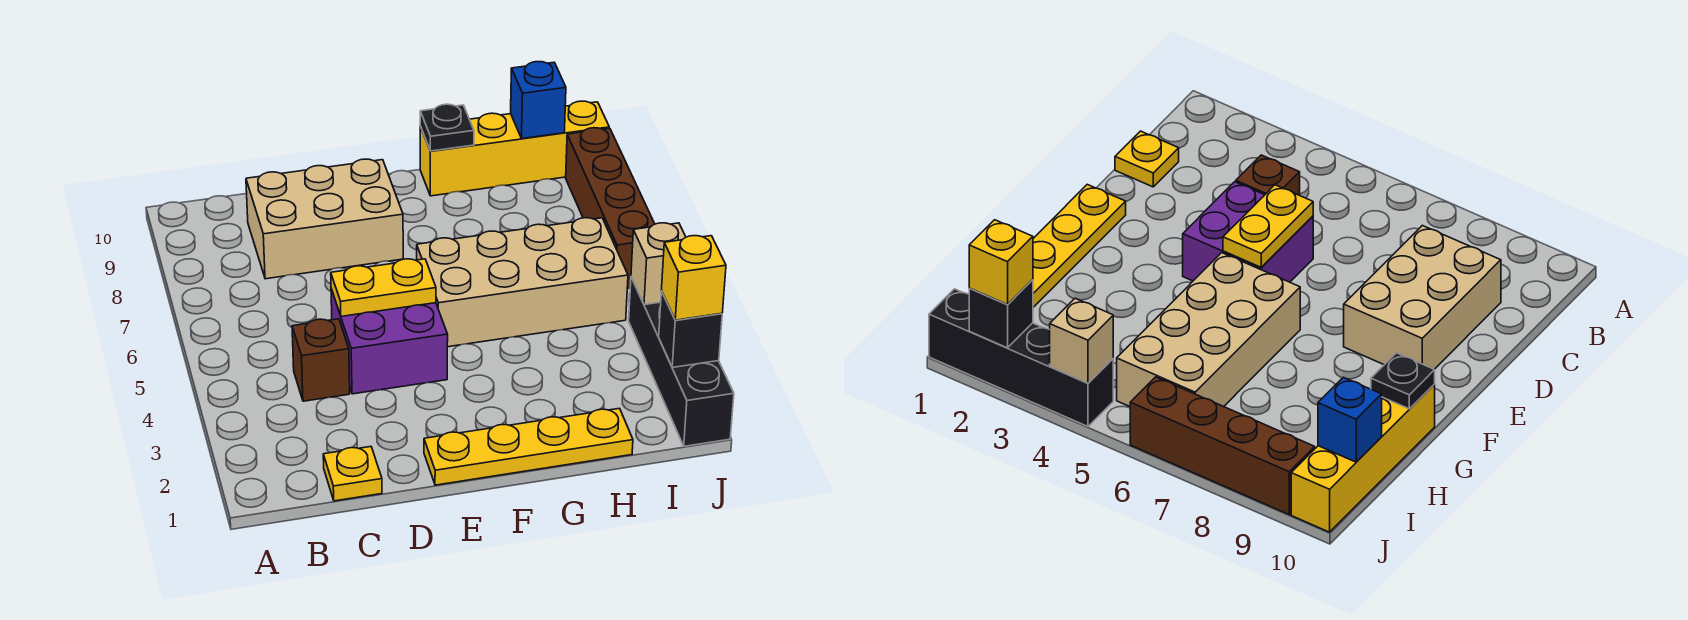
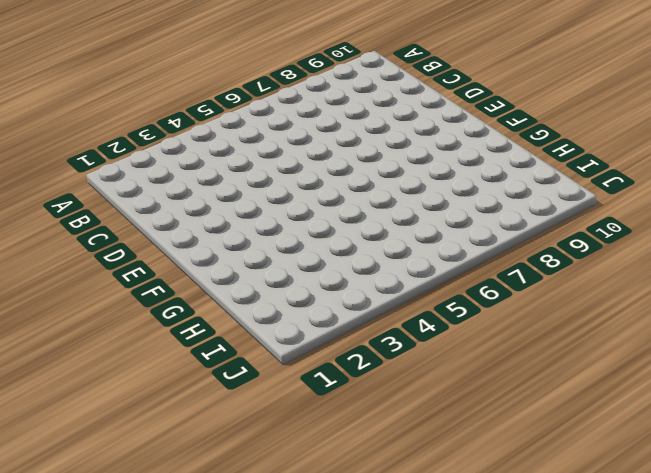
none -> yellow 1x1 plate [323,447,382,501]
none -> brown 1x1 brick [292,319,350,401]
none -> tan 2x3 brick [246,159,403,279]

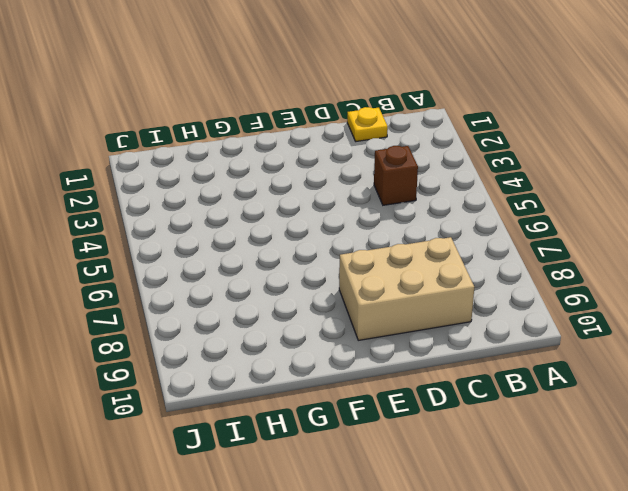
none -> purple 2x2 brick [331,289,448,394]
none -> yellow 1x4 plate [424,408,633,485]
none -> tan 2x4 brick [417,218,628,347]

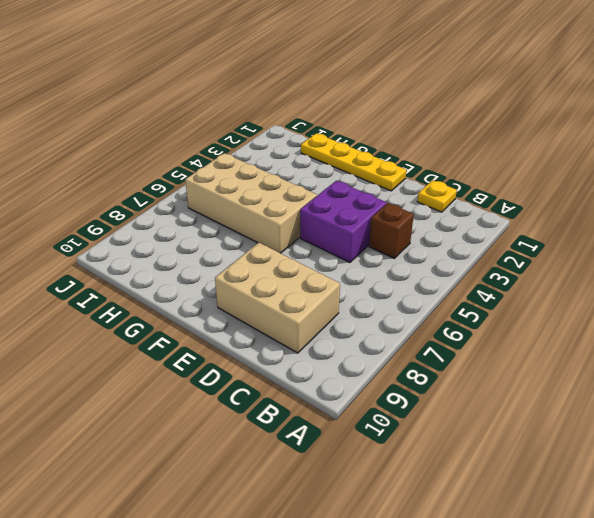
none -> yellow 1x4 brick [420,101,609,196]
none -> black 1x4 brick [629,277,734,446]
none -> brown 1x4 brick [566,128,655,288]

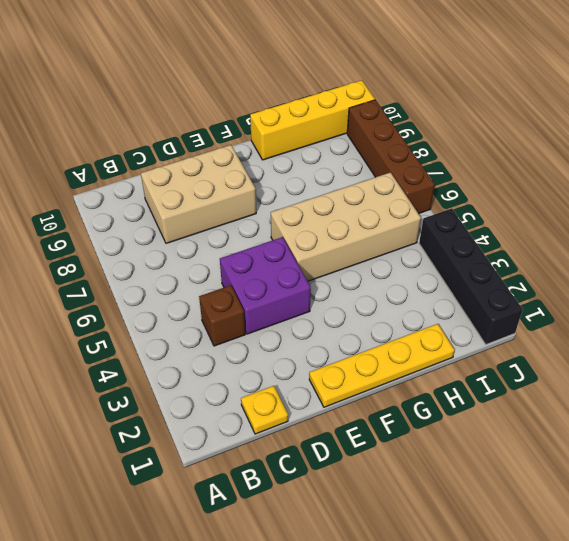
none -> yellow 1x2 plate [331,259,436,316]
none -> black 1x1 plate [420,104,474,151]
none -> blue 1x1 brick [511,62,566,139]

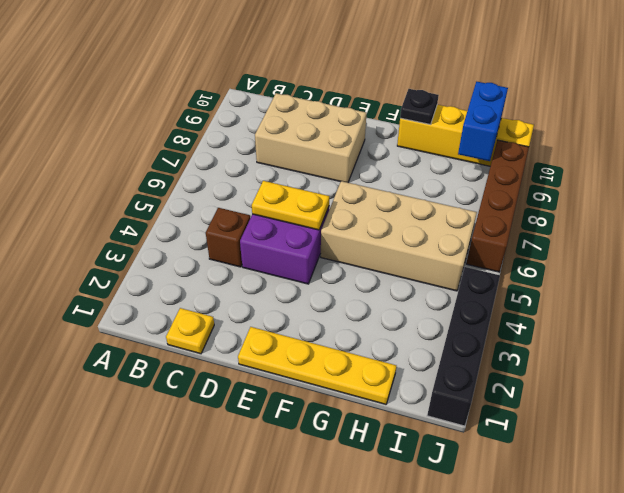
blue 1x2 brick [458,82,508,161] -> blue 1x1 brick [511,62,566,139]
none -> black 1x1 brick [659,291,722,368]
none -> tan 1x1 brick [631,223,686,305]
none -> yellow 1x1 brick [662,236,726,320]

